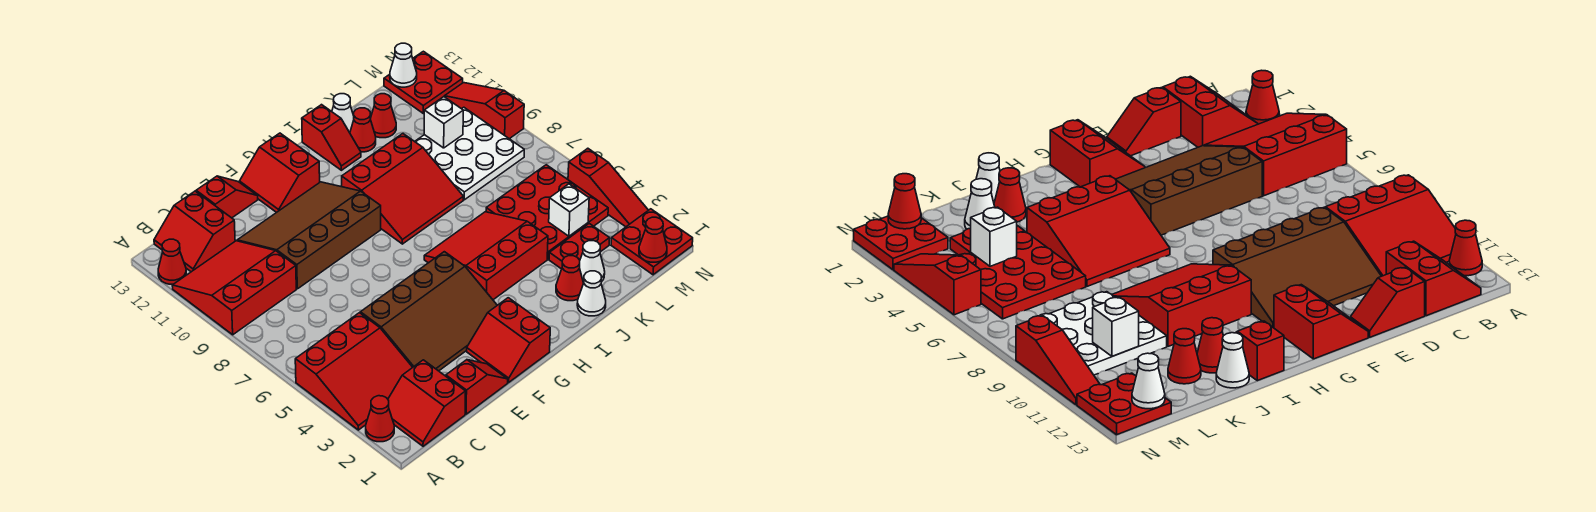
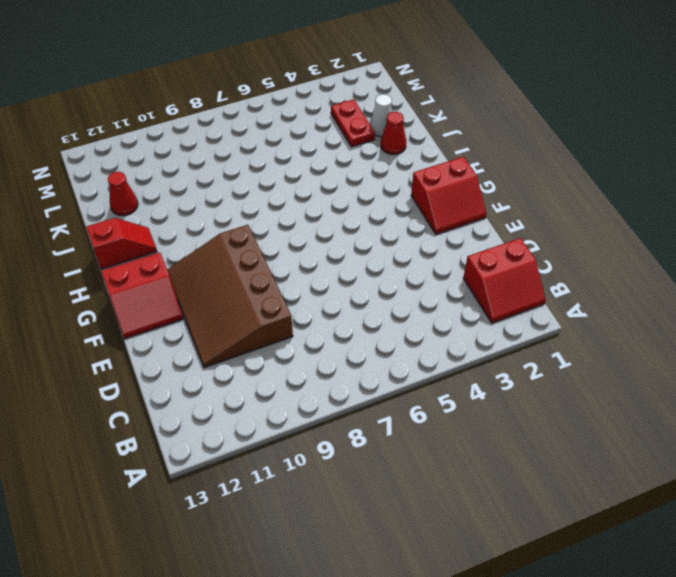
none -> red 1x1 cone [366,396,394,442]
none -> red 3x3 slope [295,313,413,430]
none -> red 3x3 slope [172,241,296,335]
none -> red 1x1 cone [158,239,186,284]

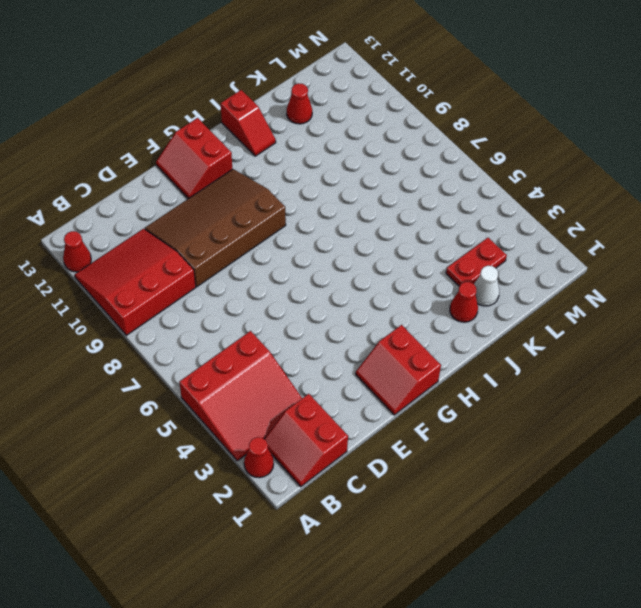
none -> red 2x2 slope [154,191,235,272]
none -> red 1x2 slope [446,360,508,414]
none -> brown 3x4 slope [360,252,497,371]
none -> red 1x2 slope [196,176,258,218]

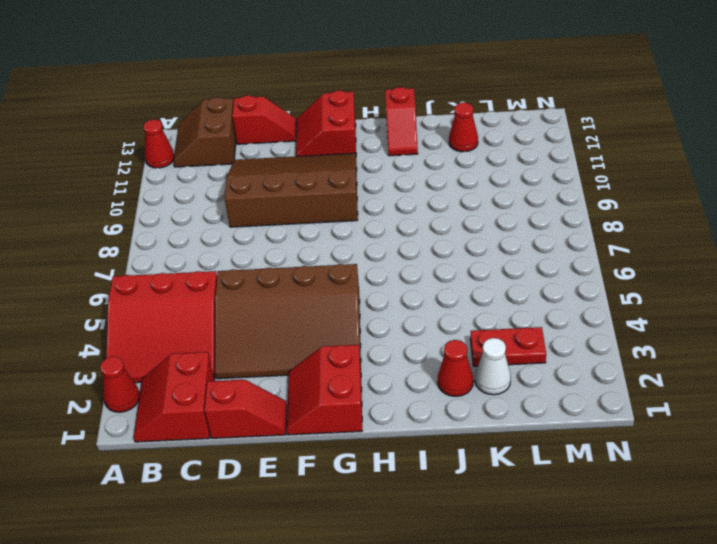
brown 2x2 slope [174,97,236,167] -> red 2x2 slope [154,191,235,272]
none -> red 3x3 slope [172,241,296,335]
none -> red 3x3 slope [424,212,548,300]
none -> red 3x3 slope [342,134,463,244]
none -> white 1x1 cone [577,271,606,316]

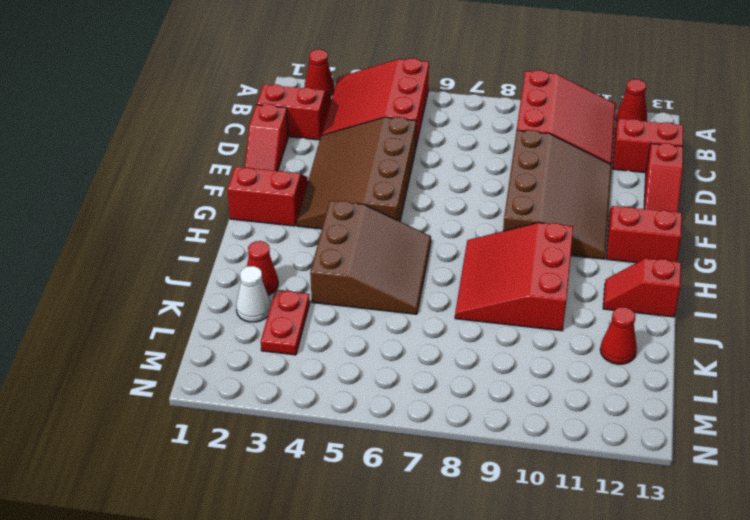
brown 3x3 slope [310,201,431,314] -> red 3x3 slope [424,212,548,300]
none -> white 1x1 cone [577,271,606,316]
none -> red 1x1 cone [350,108,376,152]
none -> white 1x1 cone [332,94,354,133]
none -> red 3x3 plate [486,165,608,259]

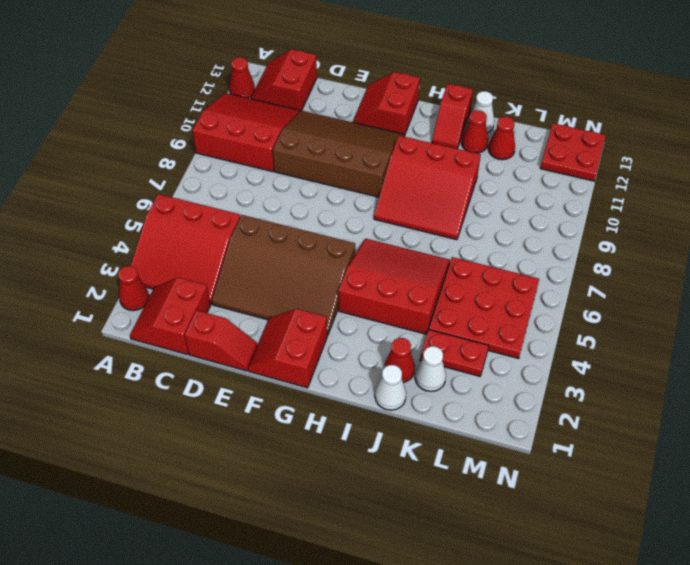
none -> red 1x2 slope [196,176,258,218]
none -> white 3x3 plate [415,107,524,200]
none -> red 2x2 plate [611,209,693,275]
none -> red 1x3 slope [568,148,648,227]

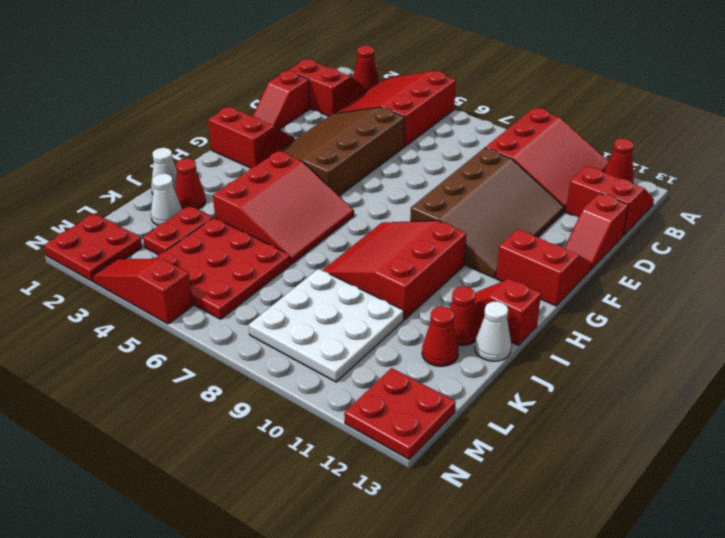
none -> red 1x3 slope [444,83,524,139]
none -> white 1x1 brick [549,184,589,236]
none -> white 1x1 brick [424,97,463,148]
none -> red 1x1 cone [639,217,667,262]

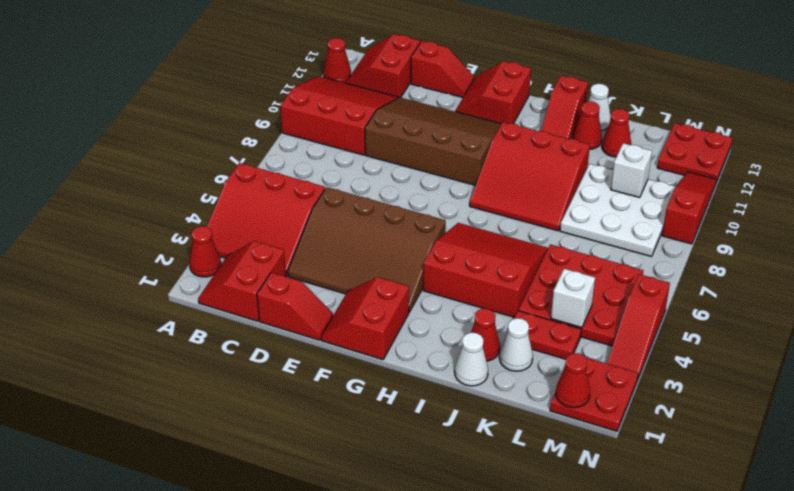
none -> white 1x1 cone [390,43,417,87]

